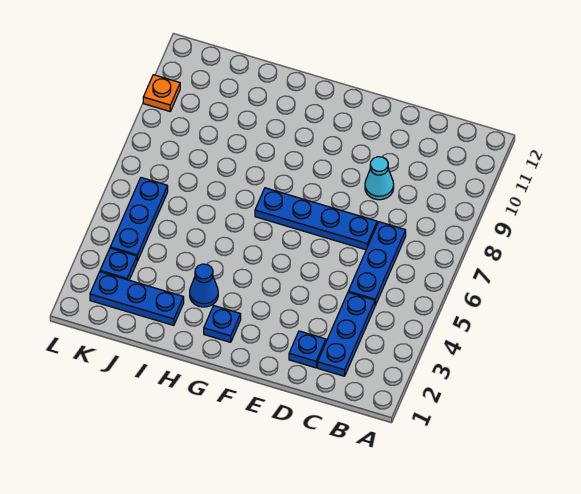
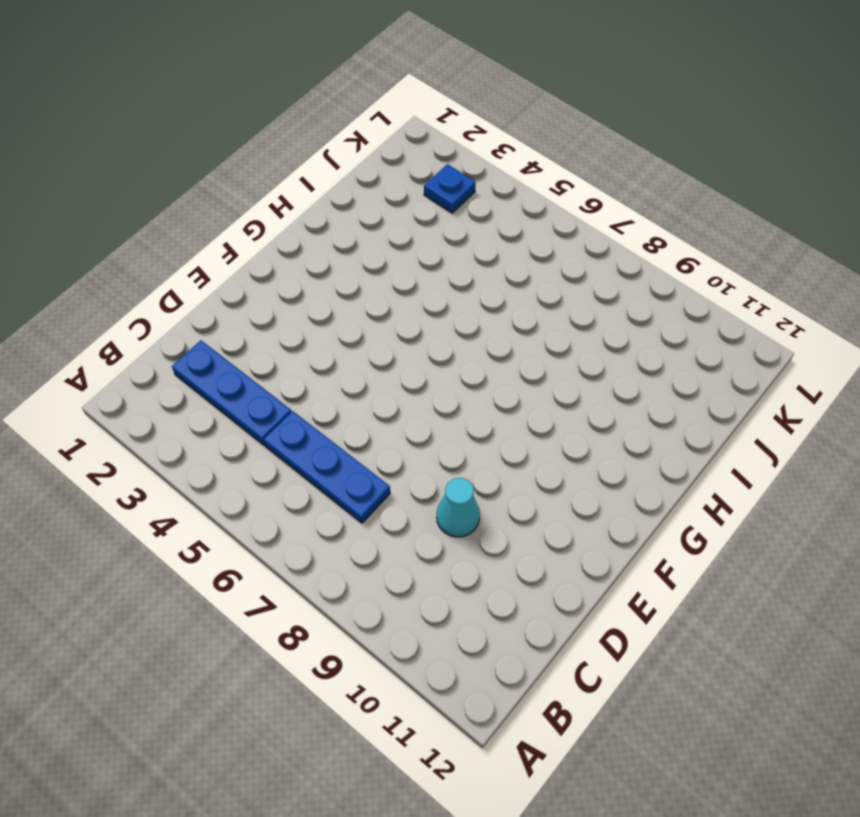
none -> blue 1x1 plate [289,331,326,368]
none -> blue 1x4 plate [255,188,377,250]

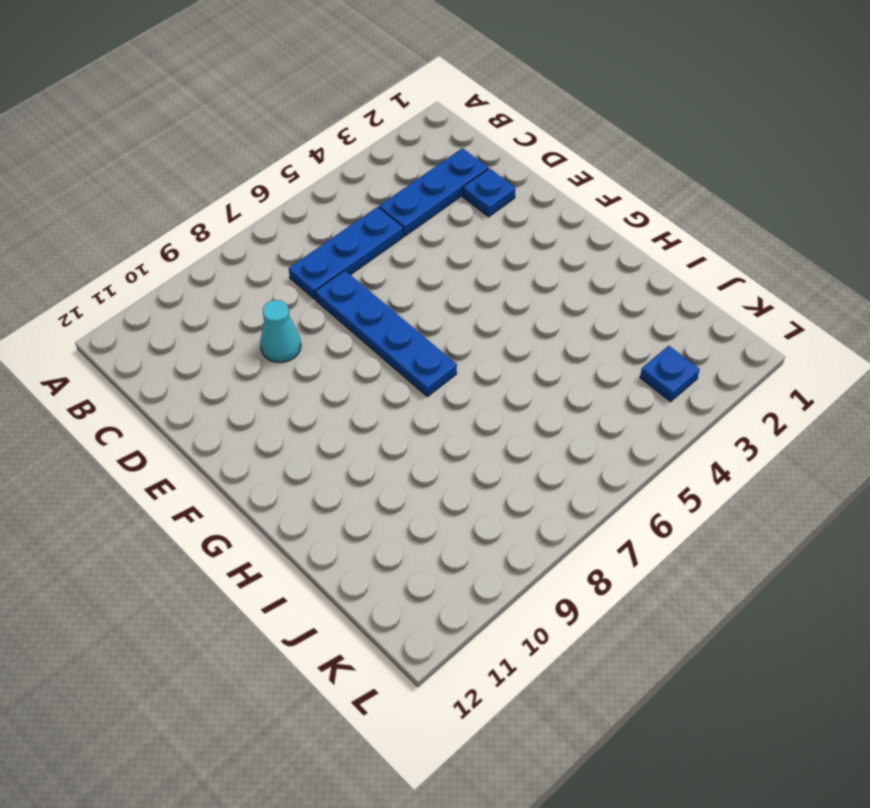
none -> blue 1x1 plate [204,306,241,342]
none -> blue 1x1 cone [190,264,218,307]

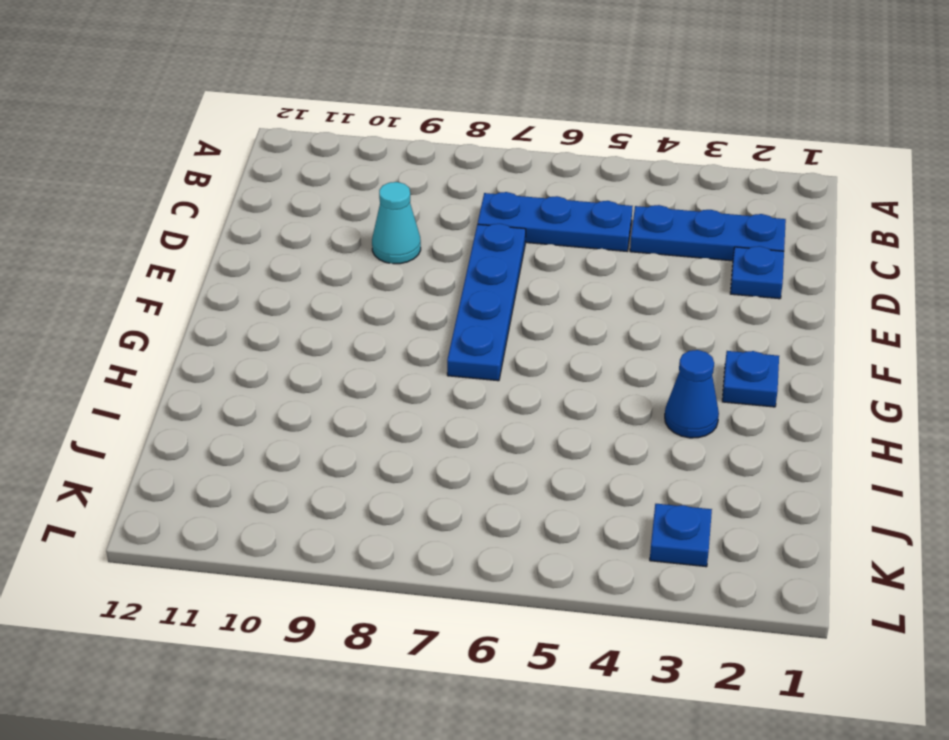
none -> blue 1x3 plate [90,272,184,325]
none -> blue 1x3 plate [110,178,168,261]

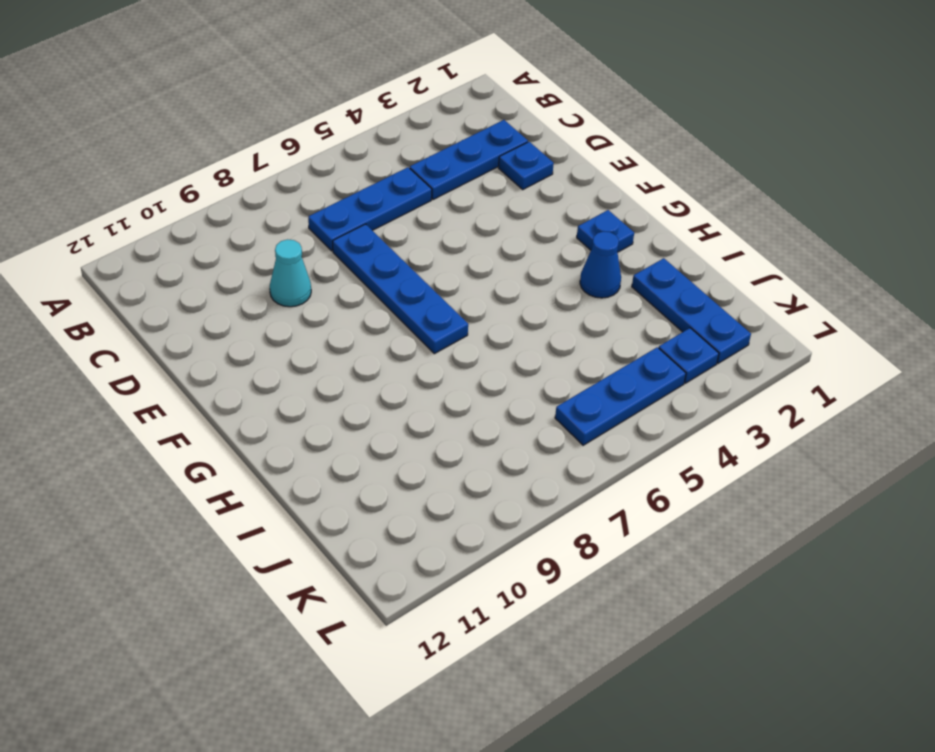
none -> orange 1x1 plate [143,75,180,111]

